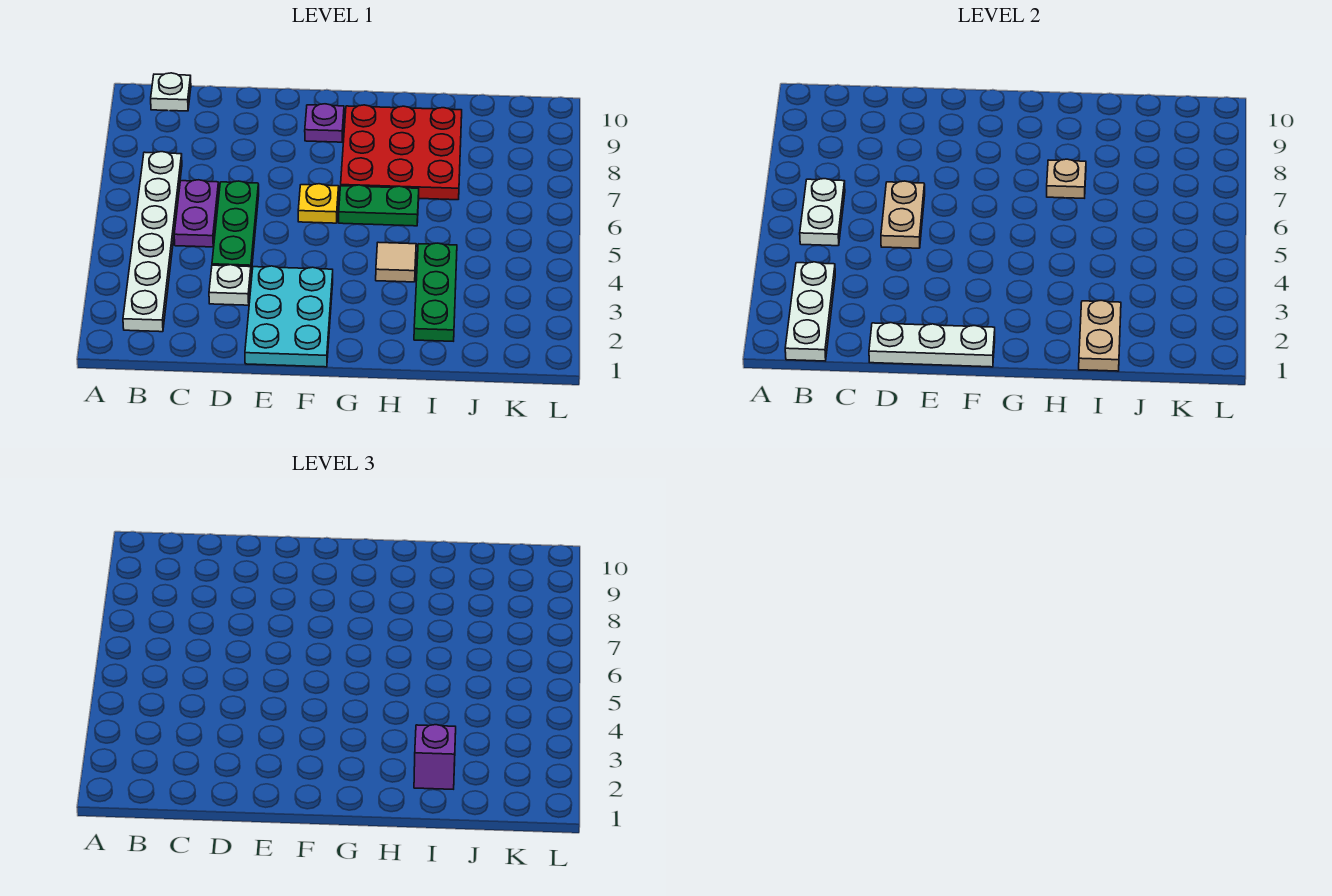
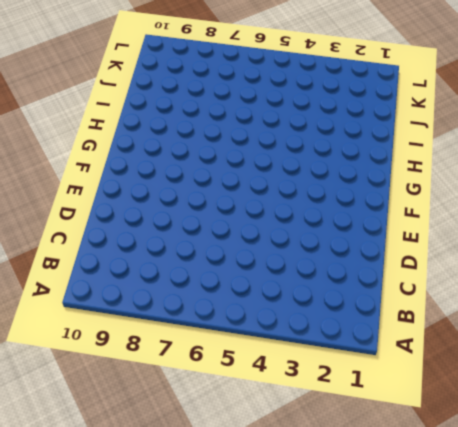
none -> white 1x6 plate [123,152,182,332]
none -> white 1x1 plate [151,73,191,111]
none -> purple 1x2 plate [174,180,219,247]

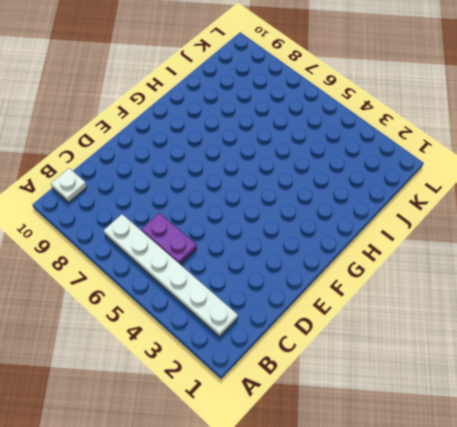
none -> white 1x1 plate [209,265,251,305]
none -> green 1x3 plate [212,181,259,273]
none -> cyan 2x3 plate [245,266,333,367]

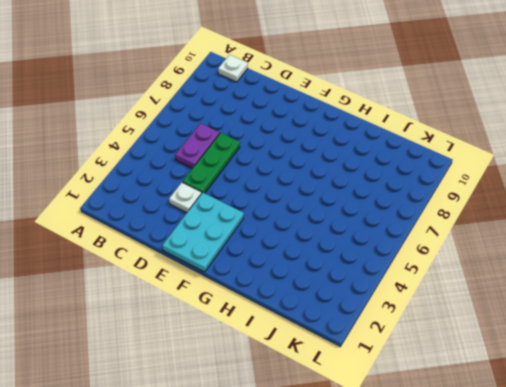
none -> white 1x6 plate [123,152,182,332]
none -> yellow 1x1 plate [298,184,339,223]
none -> purple 1x1 plate [305,104,344,142]

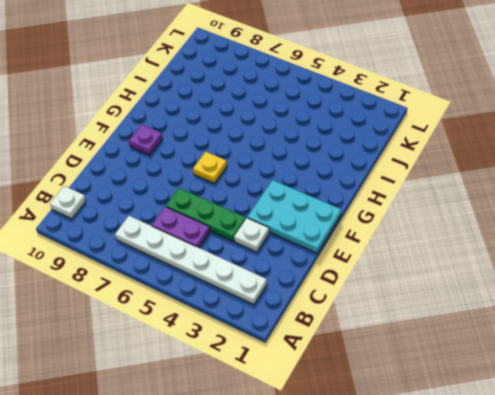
none -> green 1x2 plate [339,185,419,226]
none -> red 3x3 plate [341,105,462,200]
none -> tan 1x1 tile [376,242,416,282]

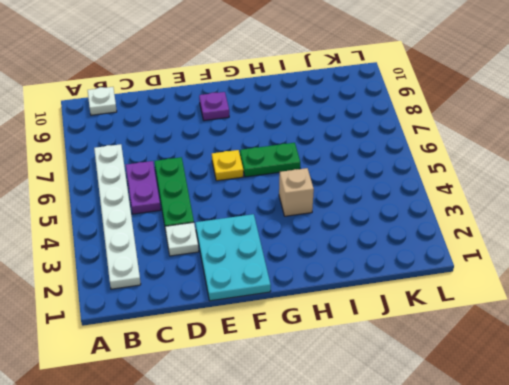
tan 1x1 brick [279,168,314,216] -> tan 1x1 tile [376,242,416,282]
none -> red 3x3 plate [341,105,462,200]
none -> green 1x3 plate [414,243,457,341]
none -> white 1x3 plate [785,262,835,361]

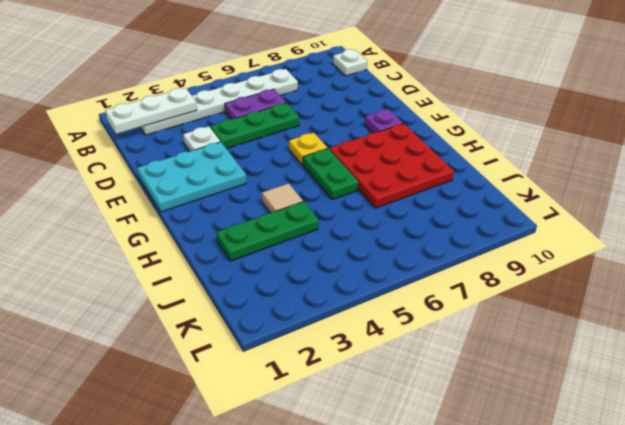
none -> white 1x2 plate [800,179,845,246]
none -> white 1x3 plate [869,323,995,367]
none -> tan 1x2 plate [881,181,925,248]

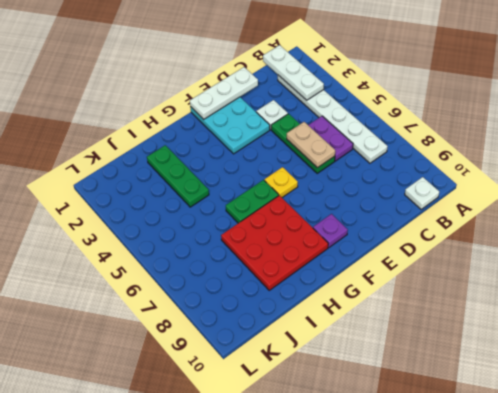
none -> tan 1x1 tile [376,242,416,282]
none -> white 1x2 plate [800,179,845,246]
none -> tan 1x1 plate [1047,159,1086,198]

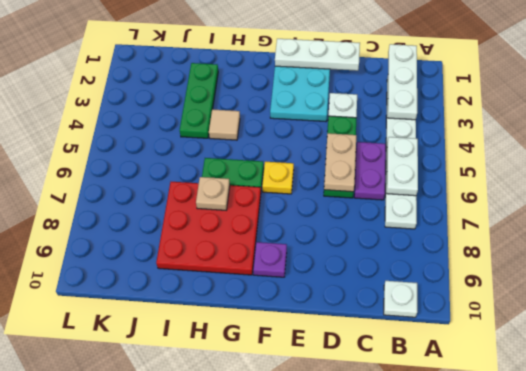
none -> tan 1x2 plate [1079,300,1121,371]
none -> purple 1x1 brick [414,725,456,789]

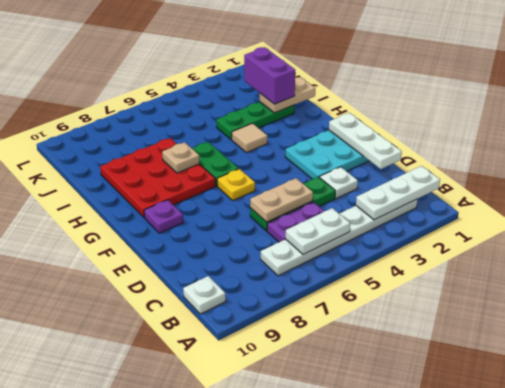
purple 1x2 brick [244,47,295,104] -> purple 1x1 brick [414,725,456,789]

